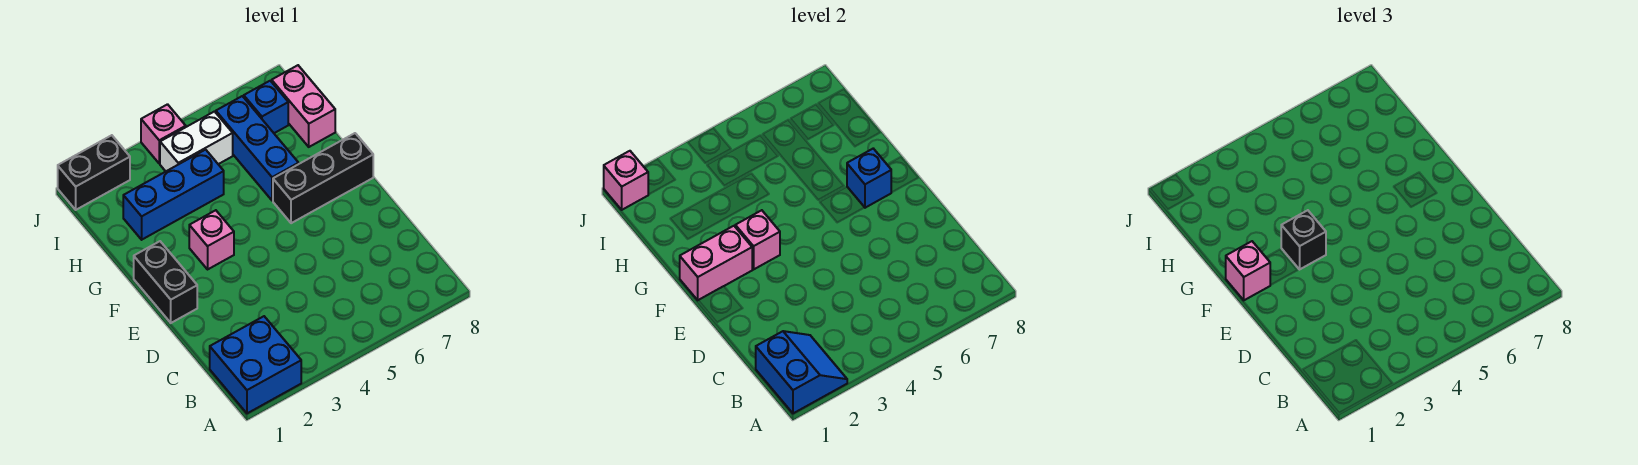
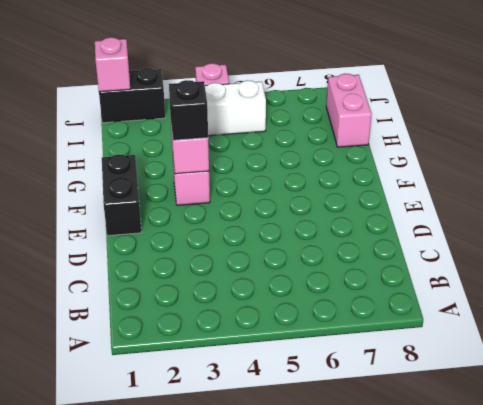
none -> blue 2x2 brick [210,316,301,413]
none -> black 1x3 brick [273,133,373,223]
none -> blue 1x3 brick [216,96,299,201]

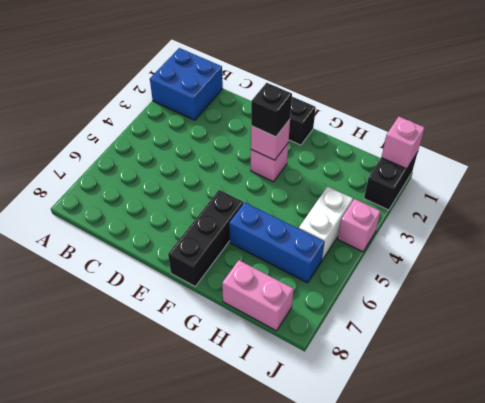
none -> blue 1x3 brick [123,150,224,240]
none -> blue 1x1 brick [244,81,288,133]
none -> blue 2x2 slope [756,331,847,413]

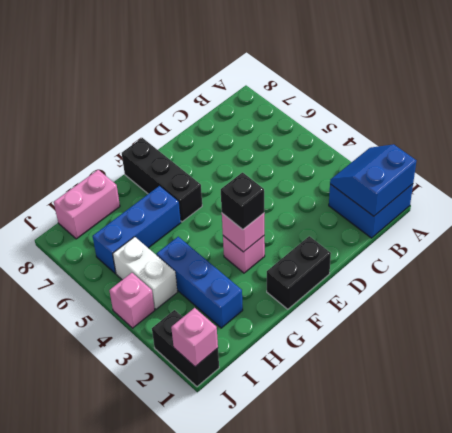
none -> blue 1x1 brick [244,81,288,133]
none -> pink 1x2 brick [680,226,752,300]
none -> blue 1x1 brick [847,149,891,208]

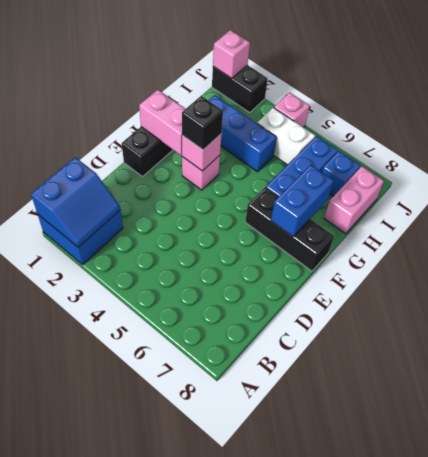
blue 1x2 brick [271,165,334,236] -> blue 1x1 brick [847,149,891,208]
none -> pink 1x1 brick [1226,241,1270,300]

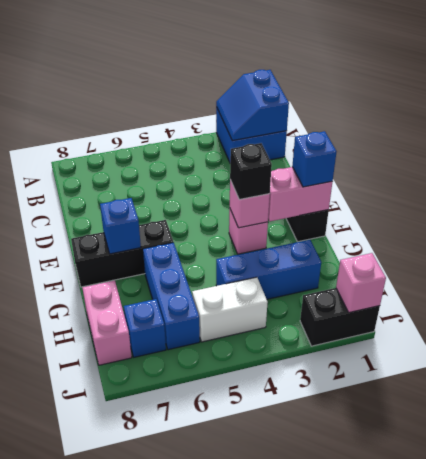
blue 1x1 brick [292,131,337,187] -> pink 1x1 brick [1226,241,1270,300]
none -> pink 1x1 brick [141,104,186,164]

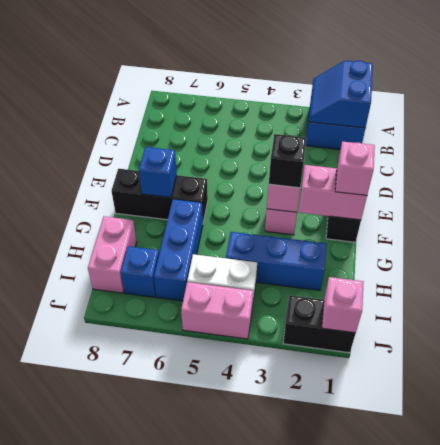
pink 1x2 brick [181,282,253,339] -> pink 1x1 brick [141,104,186,164]

